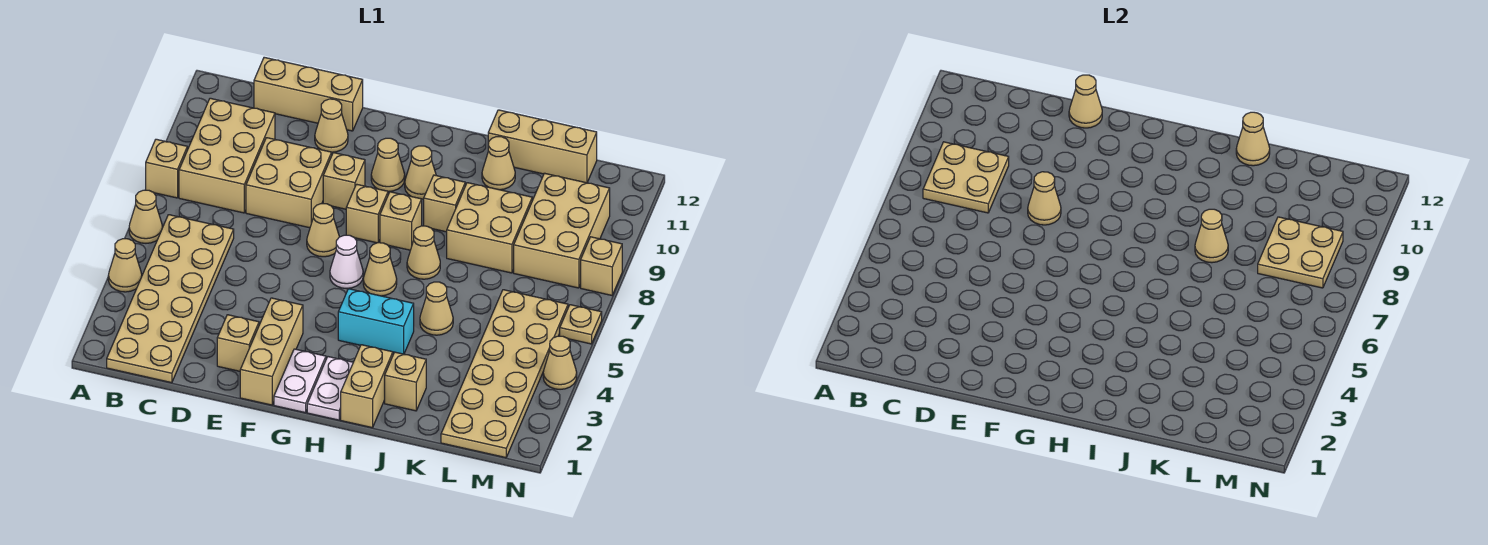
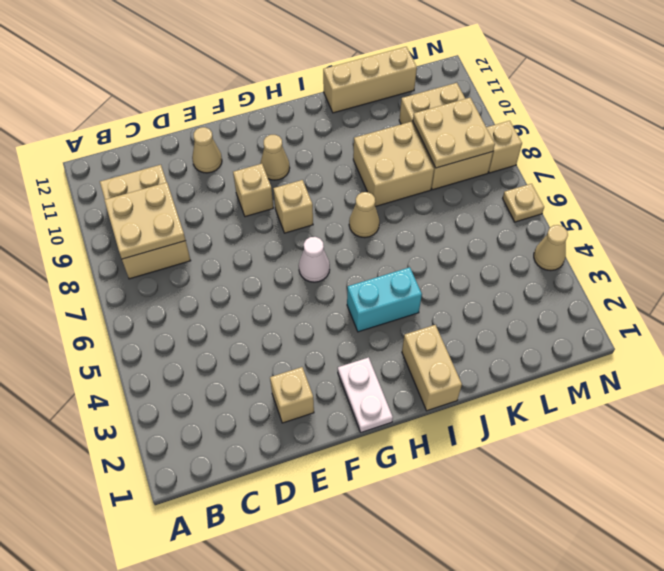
none -> tan 1x1 cone [108,239,142,292]
none -> tan 1x1 cone [129,190,163,243]
none -> tan 1x1 brick [146,139,187,198]
none -> tan 2x6 plate [107,215,234,383]

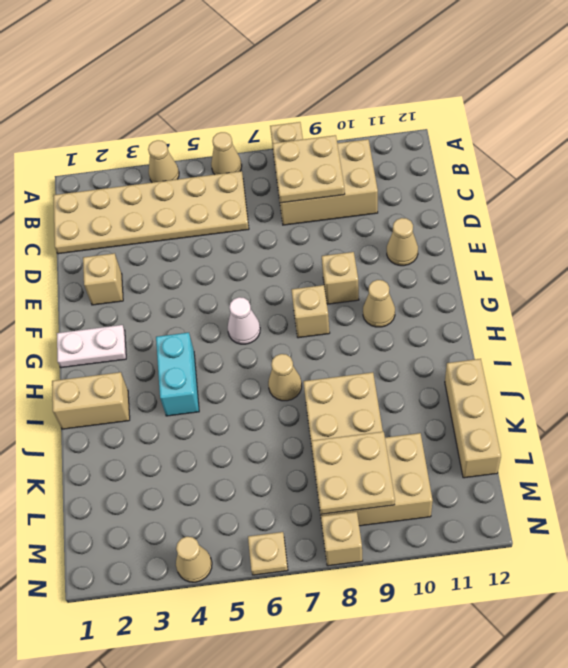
none -> tan 1x3 brick [254,57,363,131]
none -> tan 2x2 brick [246,138,332,228]
none -> tan 1x3 brick [240,298,303,405]
none -> tan 1x1 cone [307,204,339,257]

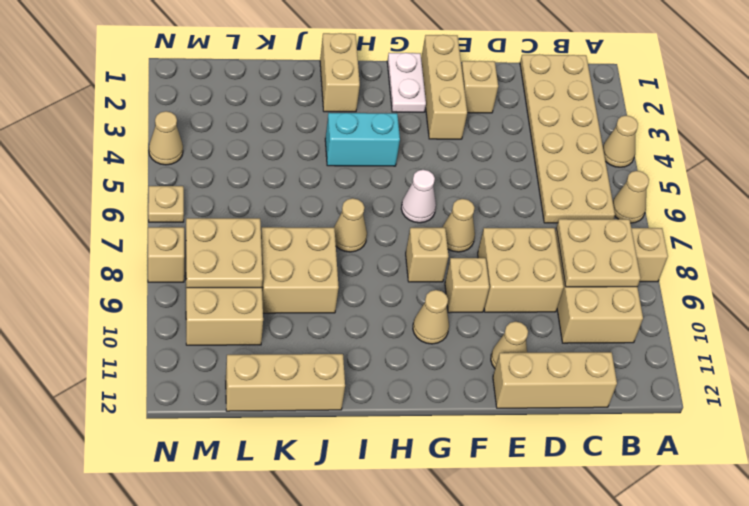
none -> white 1x2 plate [307,357,353,420]
none -> tan 1x1 cone [363,242,397,296]
none -> tan 1x1 brick [380,192,422,250]
none -> tan 1x1 cone [405,146,436,199]

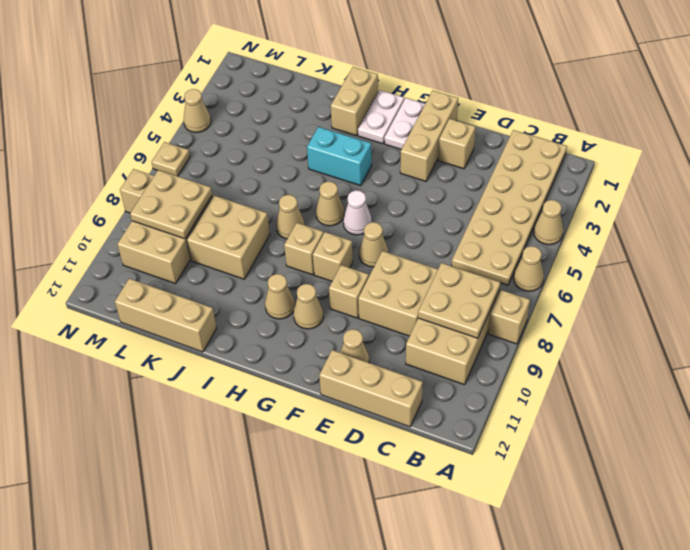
none -> tan 1x1 brick [424,175,465,232]
none -> tan 1x1 brick [385,352,426,411]
none -> tan 1x1 cone [420,282,453,335]
none -> tan 1x1 cone [482,137,515,190]

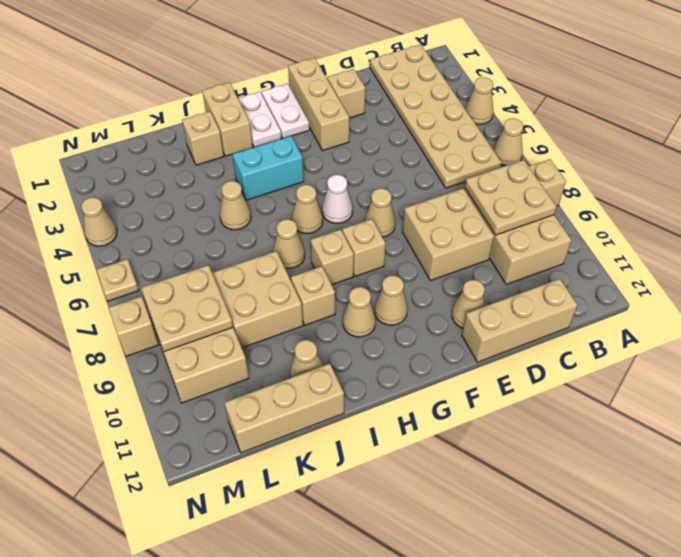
none -> tan 1x1 brick [323,153,365,209]
none -> tan 2x6 plate [441,290,568,458]
none -> tan 1x1 cone [1028,172,1061,225]
none -> tan 1x1 cone [1069,75,1102,128]

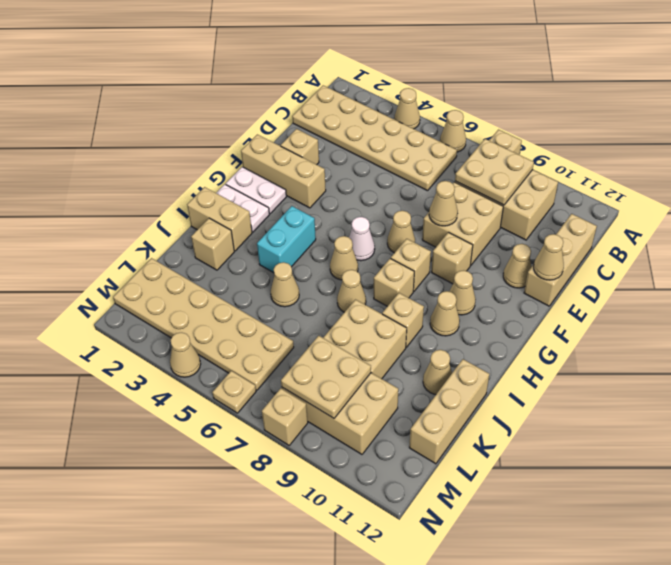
none -> tan 1x1 cone [1195,209,1228,263]
none -> tan 1x1 cone [1236,112,1270,166]

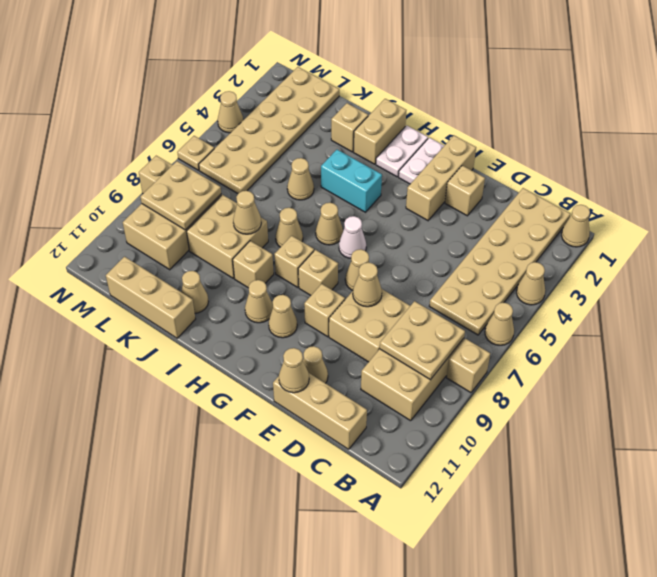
tan 1x1 cone [562,205,590,247] -> tan 1x1 cone moved to [1236,112,1270,166]

